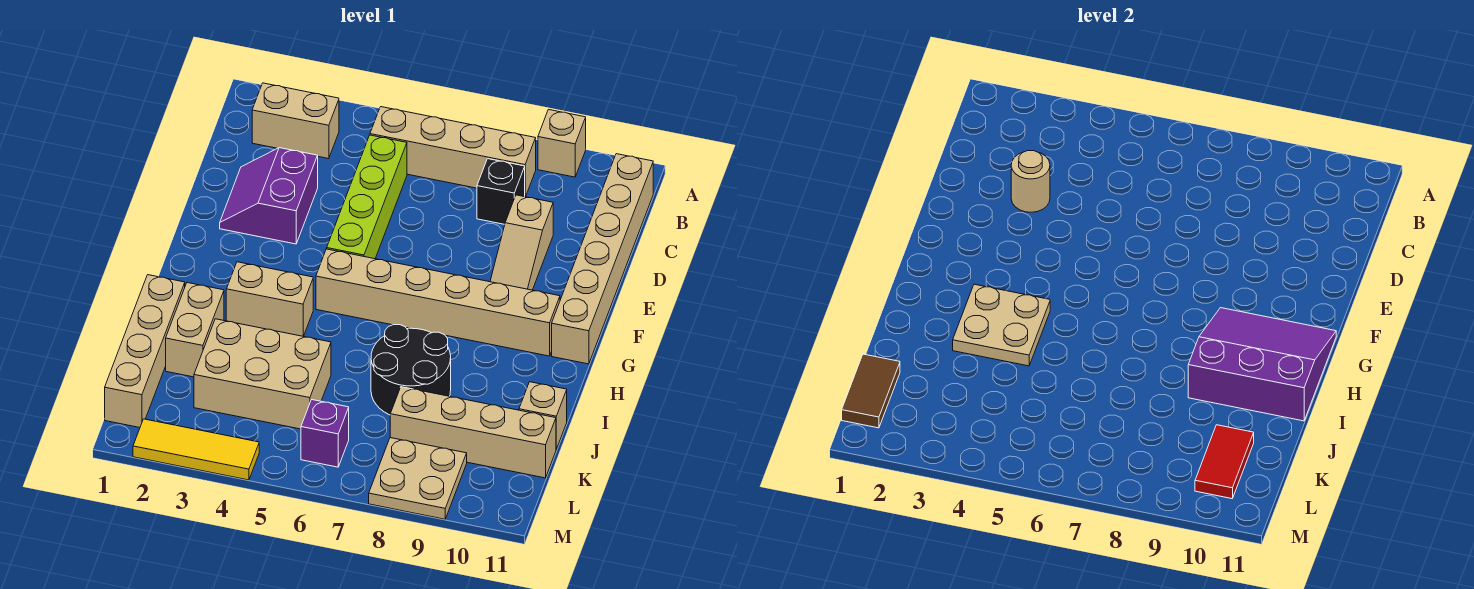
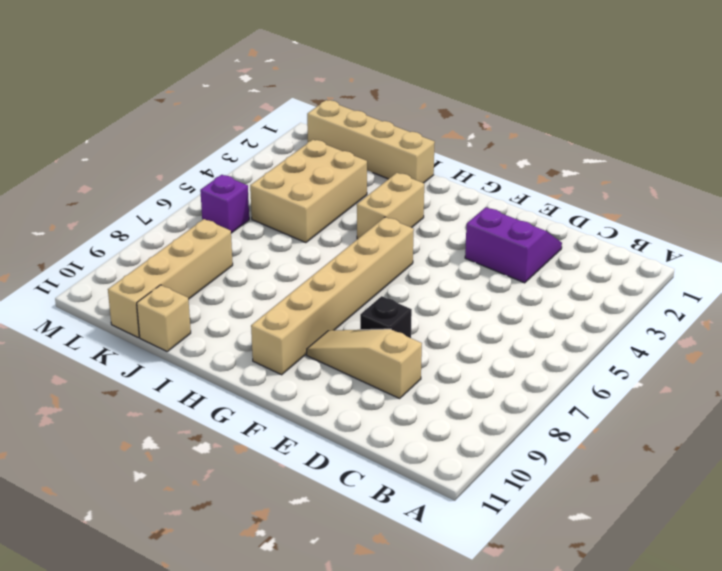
black 1x1 brick [360,296,412,338] -> black 1x1 brick moved to [477,159,525,224]
none -> tan 1x1 brick [538,110,586,177]
none -> tan 1x2 brick [252,83,339,159]
none -> tan 1x4 brick [370,107,536,197]

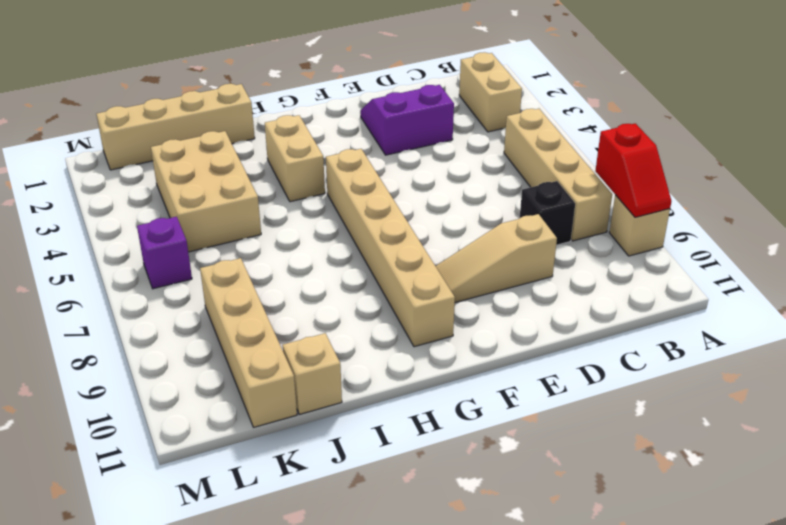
red 1x2 slope [595,123,671,217] -> none
none -> tan 1x6 brick [552,154,653,364]
none -> lime 1x4 brick [327,135,407,259]
none -> tan 1x2 brick [166,283,224,377]

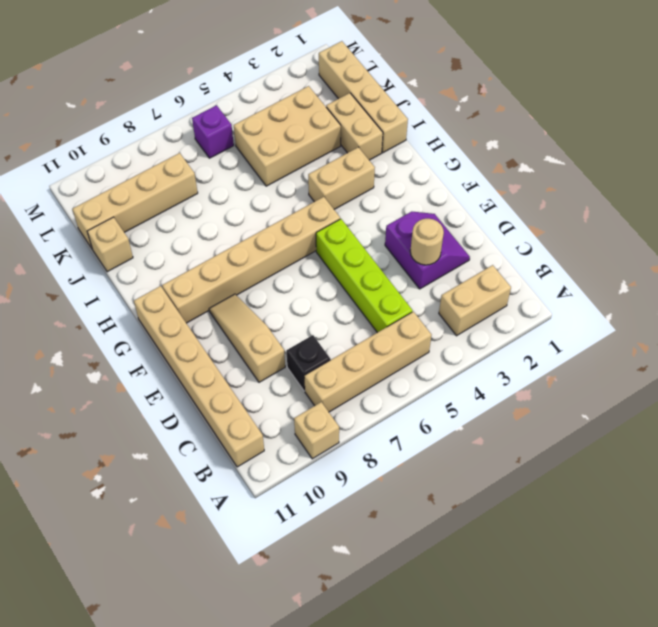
none -> black 2x2 round brick [371,325,451,415]
none -> tan 2x2 plate [369,438,467,519]
none -> yellow 1x3 tile [133,419,259,480]

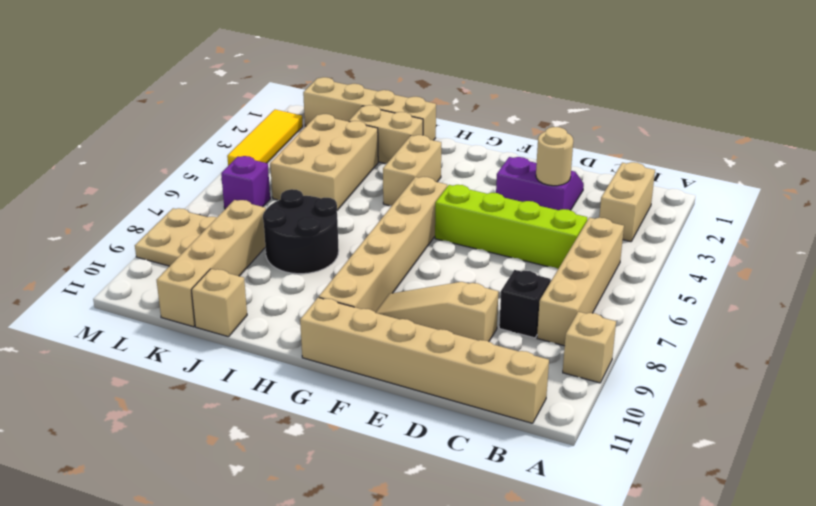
none -> purple 3x3 slope [1188,308,1336,421]
none -> tan 2x2 plate [953,284,1050,366]
none -> brown 1x2 tile [842,354,900,428]

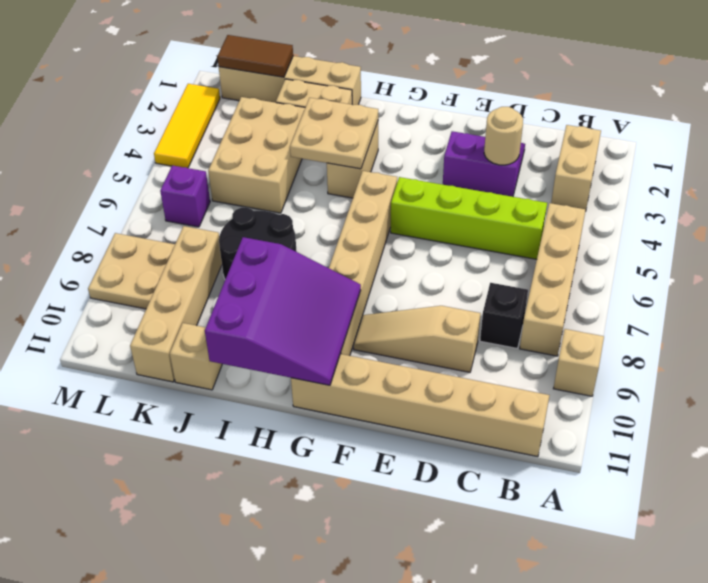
none -> red 1x2 tile [1195,425,1254,499]

